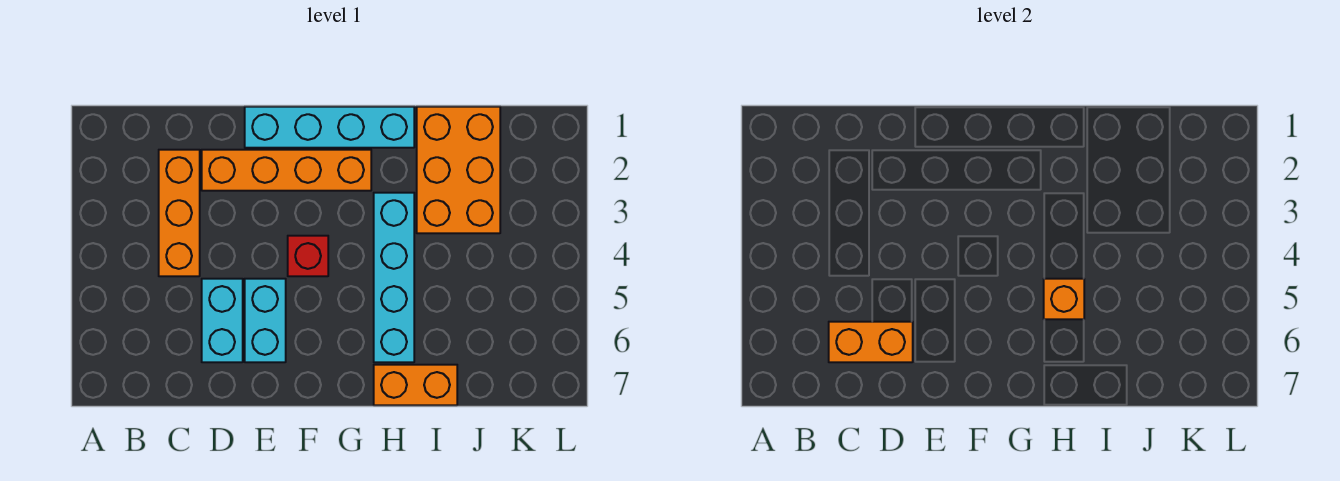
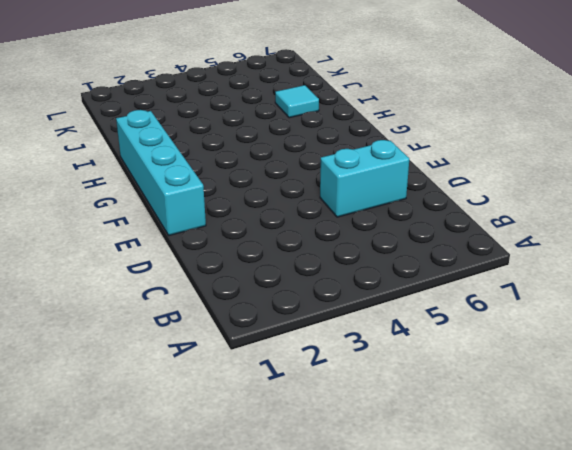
cyan 1x1 tile [275,85,319,118] -> none
none -> orange 1x3 brick [159,150,200,276]
none -> orange 1x4 brick [202,150,371,191]

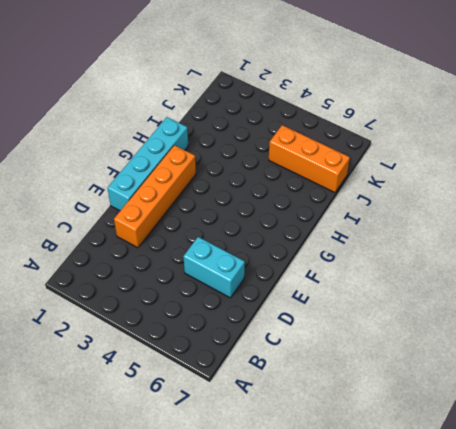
orange 1x3 brick [269,125,350,192] -> orange 1x3 brick moved to [159,150,200,276]
none -> cyan 1x2 brick [245,279,286,362]
none -> red 1x1 brick [288,236,328,276]

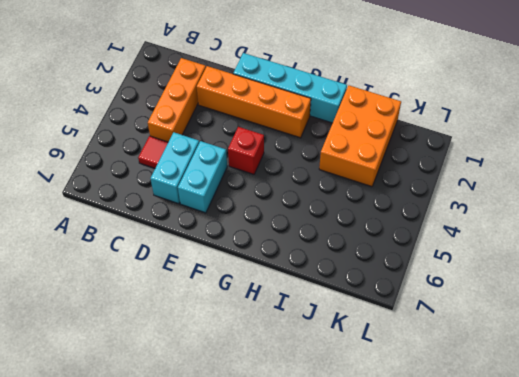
red 1x1 tile [138,136,168,168] -> none
none -> cyan 1x4 brick [374,193,414,362]
none -> orange 1x2 brick [374,365,457,405]

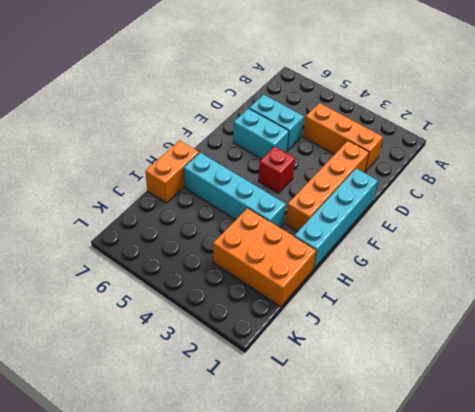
none -> orange 1x2 brick [829,322,913,362]
none -> orange 1x1 brick [1044,279,1084,319]

